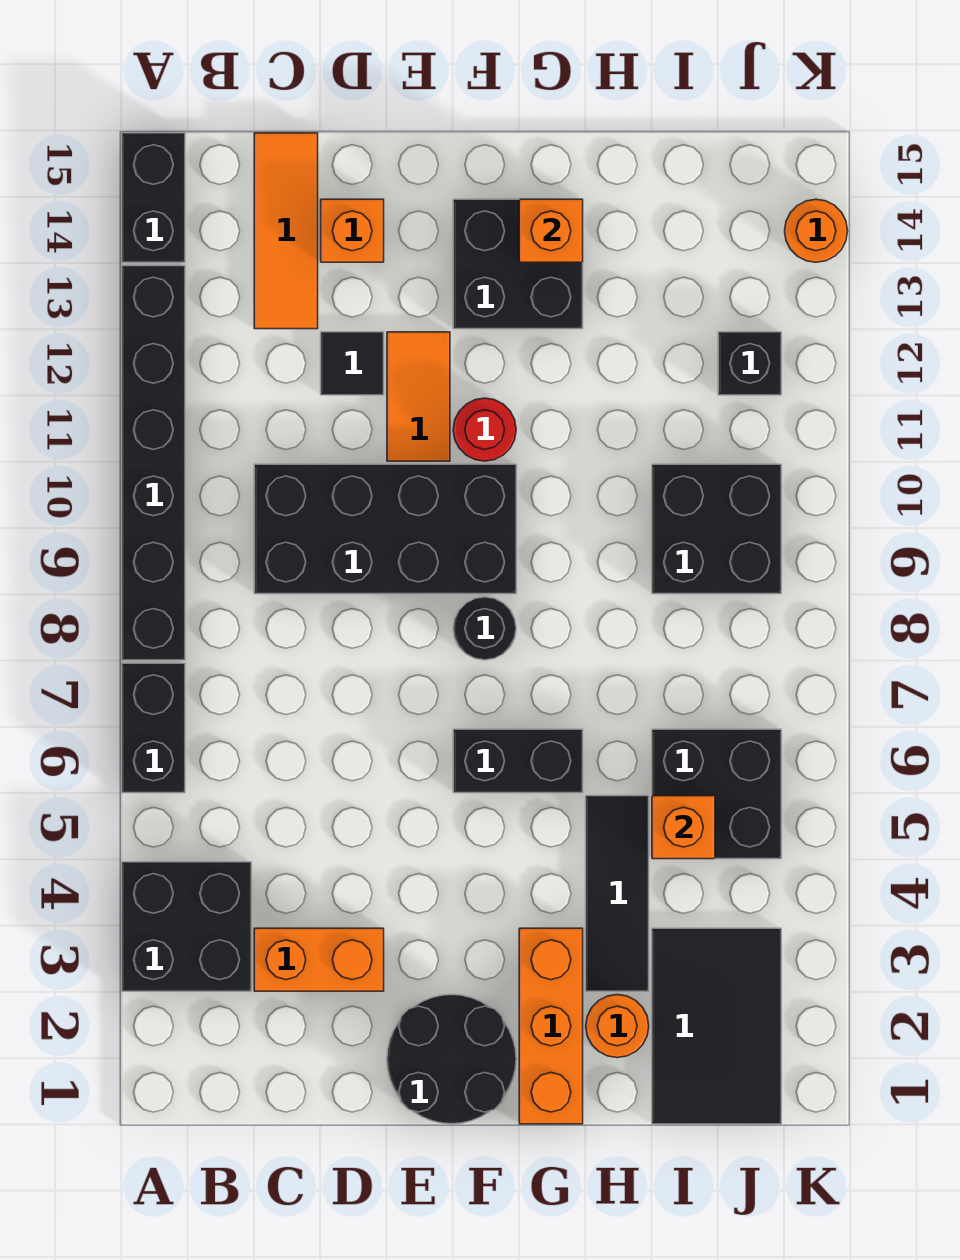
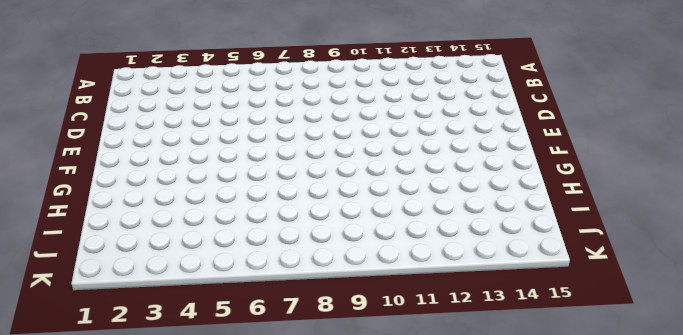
none -> black 2x2 brick [122,862,251,991]
none -> black 1x2 brick [122,663,185,793]
none -> black 1x6 brick [122,266,185,660]

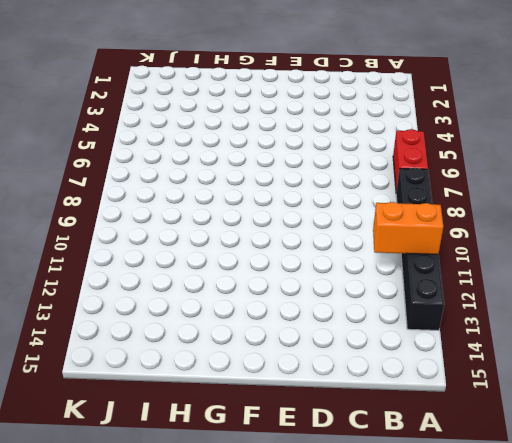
red 1x2 brick [393,129,428,192] -> black 1x2 brick [122,663,185,793]
orange 1x2 brick [373,202,444,254] -> orange 1x2 brick moved to [254,928,384,991]
none -> black 2x2 brick [122,862,251,991]
none -> black 1x2 brick [122,133,185,262]
none -> black 2x4 brick [254,464,516,594]

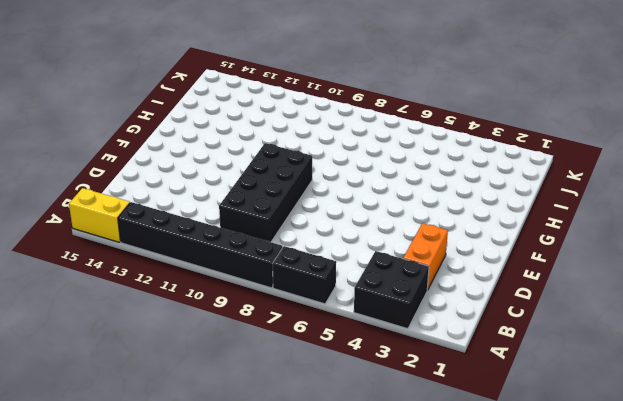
yellow 1x2 brick [69,188,130,242] -> black 1x2 brick [122,133,185,262]
none -> orange 1x3 tile [254,133,318,329]
none -> black 1x1 tile [321,332,384,395]
none -> orange 1x1 brick [321,199,384,262]

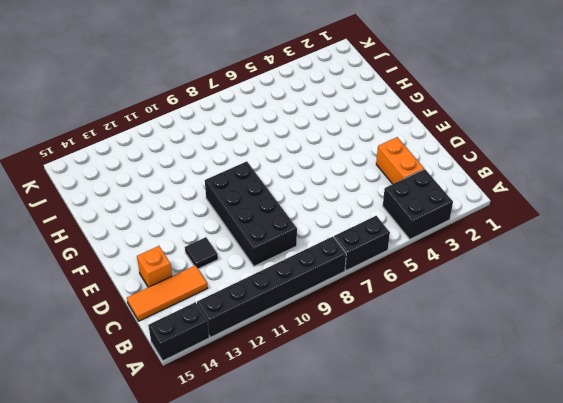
none -> black 2x2 round brick [387,995,516,1124]
none -> orange 1x2 tile [387,332,450,461]
none -> black 1x2 brick [453,729,583,793]

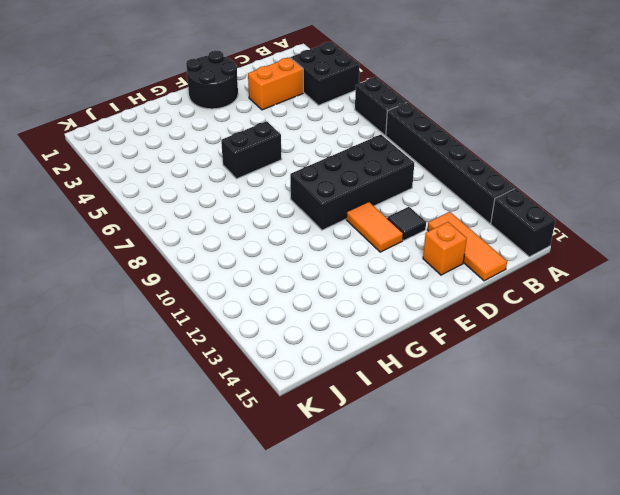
none -> black 1x1 round brick [453,597,516,660]
none -> red 1x1 round brick [453,398,516,461]
none -> black 2x2 brick [453,199,583,329]

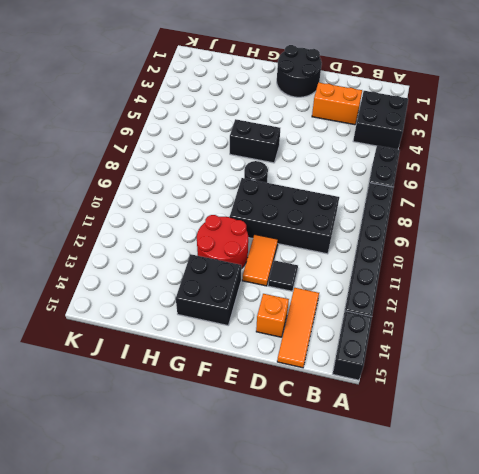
red 2x2 round brick [197,215,248,269] -> red 1x1 round brick [453,398,516,461]
none -> orange 1x3 brick [519,928,583,1124]
none -> orange 1x1 round brick [586,995,649,1058]
none -> black 1x3 tile [586,796,649,991]

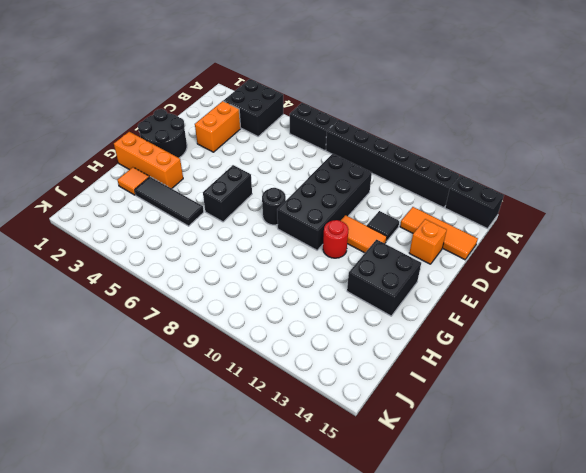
orange 1x1 tile [117,167,149,195] -> orange 1x1 round brick [586,995,649,1058]
none -> black 2x3 tile [652,928,781,1124]
none -> black 2x2 brick [652,729,781,859]
none -> black 2x2 brick [652,464,781,594]

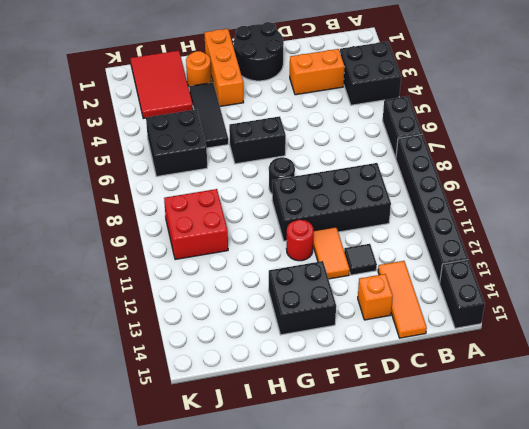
red 2x3 tile [130,51,193,119] -> black 2x3 tile [652,928,781,1124]
red 2x2 brick [164,189,228,260] -> black 2x2 brick [652,464,781,594]
none -> black 1x1 brick [718,332,781,395]
none -> orange 1x1 round brick [785,199,848,262]
none -> orange 1x1 brick [519,199,583,262]

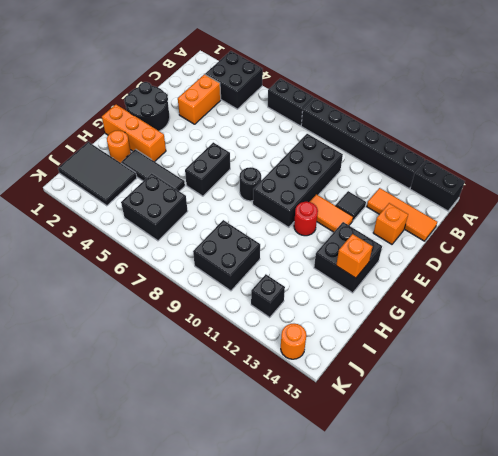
none -> orange 1x1 brick [652,796,715,859]

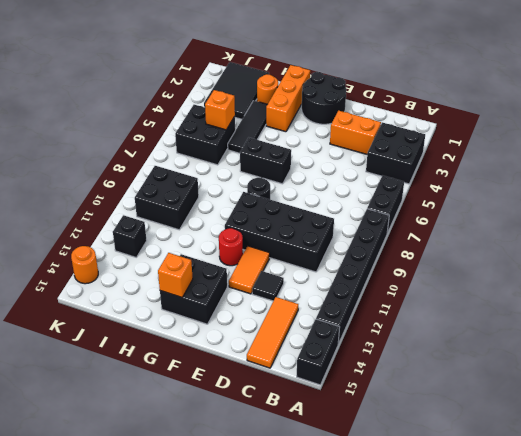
none -> orange 1x1 brick [321,199,384,262]

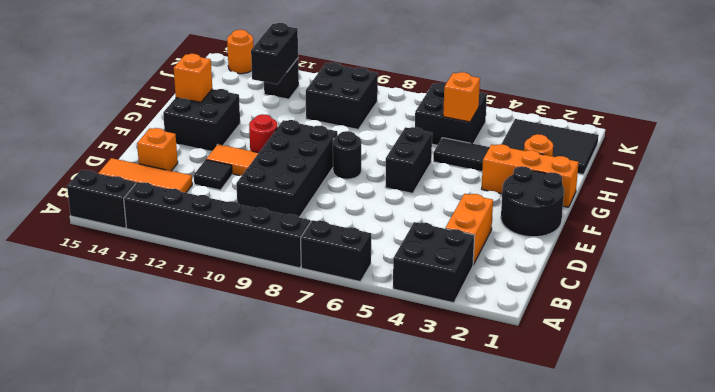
black 1x2 brick [251,23,298,84] -> none

